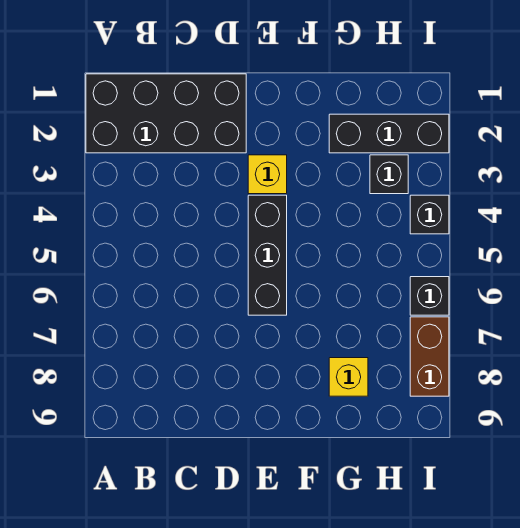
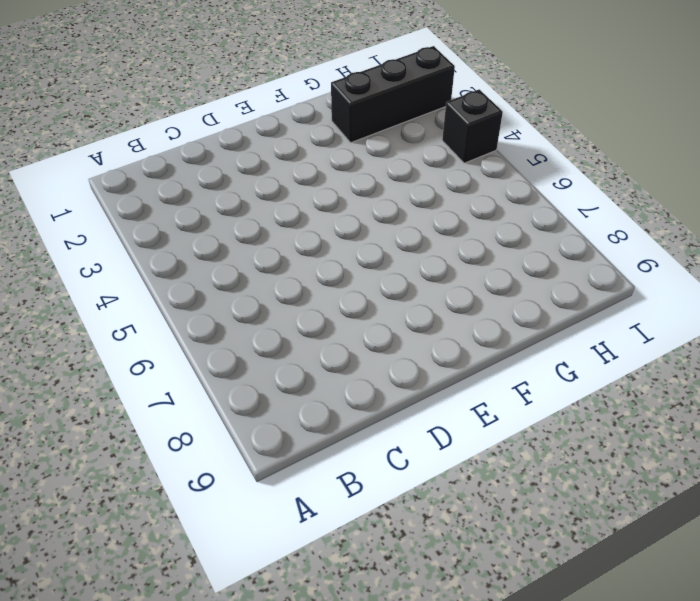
none -> black 2x4 brick [86,74,246,153]
none -> yellow 1x1 brick [248,155,287,194]

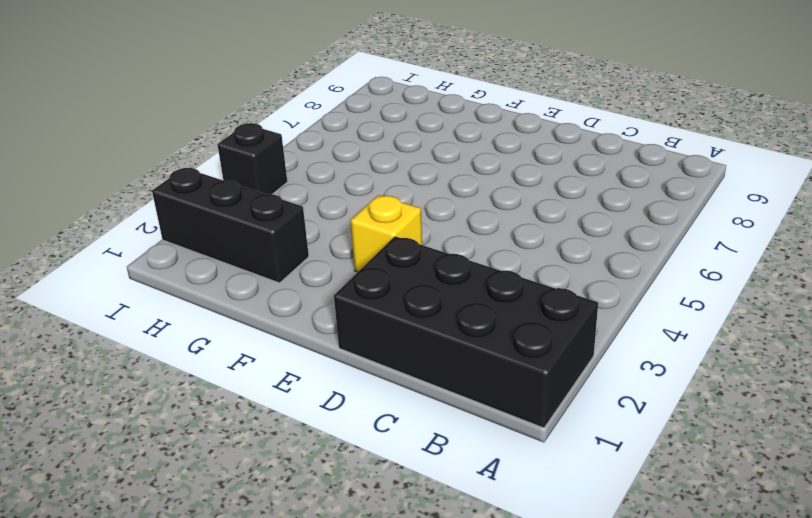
none -> black 1x3 brick [248,195,287,315]
none -> yellow 1x1 brick [329,358,368,396]

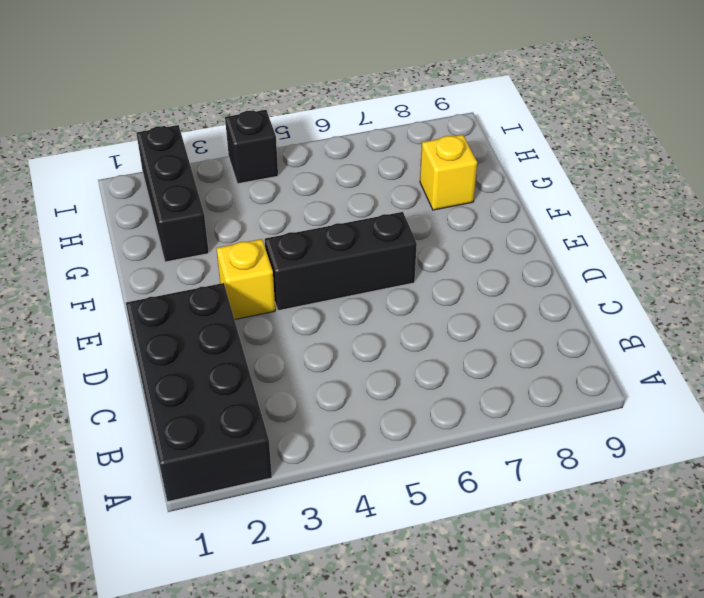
none -> black 1x1 brick [370,155,408,194]
none -> black 1x1 brick [410,277,449,315]

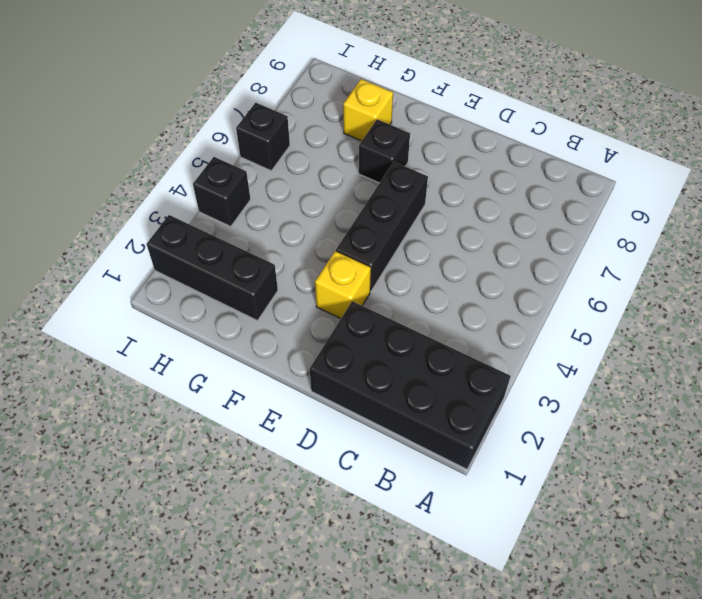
black 1x1 brick [359,119,410,183] -> black 1x1 brick moved to [370,155,408,194]
none -> brown 1x2 brick [410,317,449,396]

